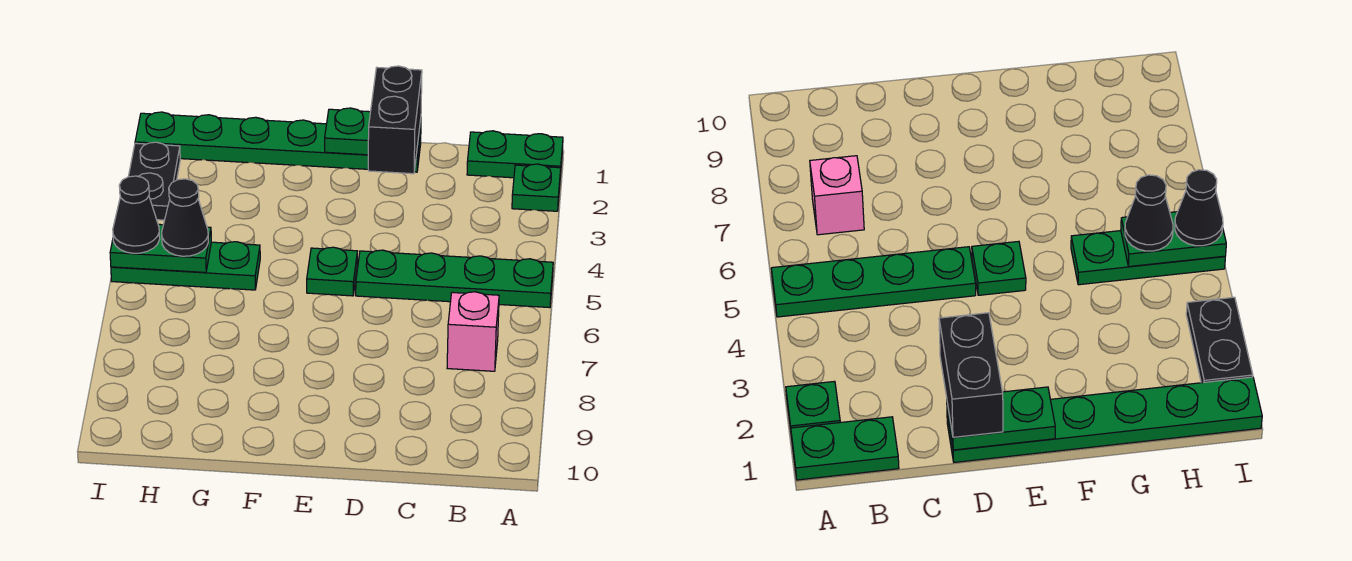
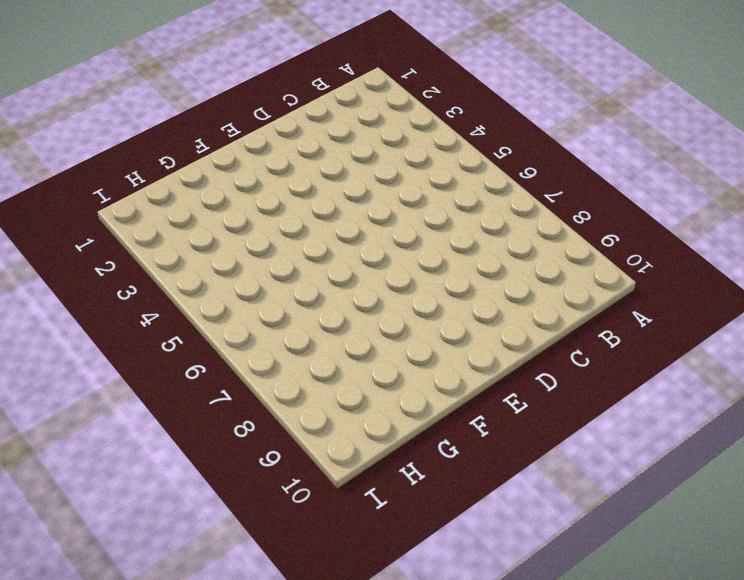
none -> green 1x2 plate [467,131,563,178]
none -> green 1x1 plate [512,164,561,211]
none -> green 1x4 plate [356,250,553,308]

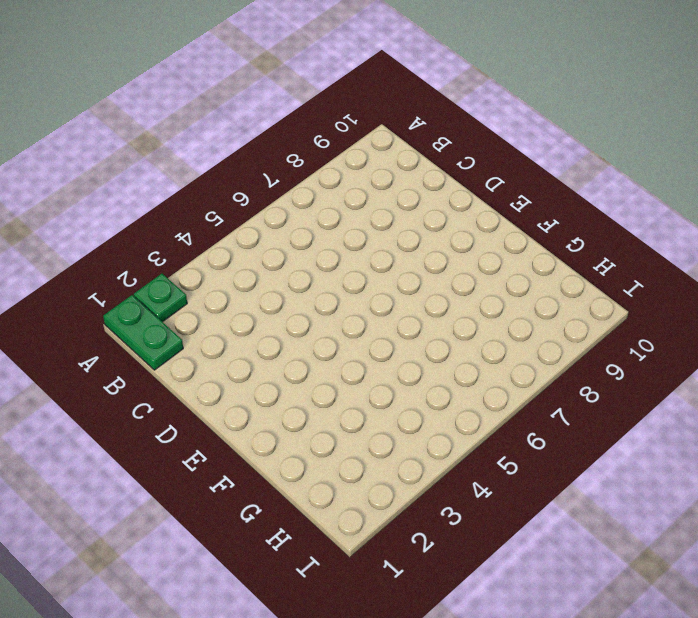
none -> green 1x4 plate [356,250,553,308]
none -> pink 1x1 brick [447,292,499,371]
none -> green 1x6 plate [135,112,421,172]

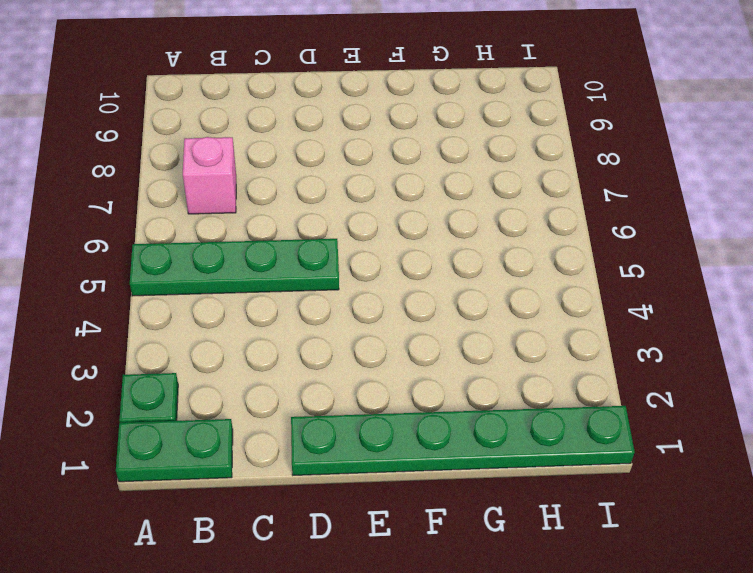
none -> green 1x1 plate [307,247,357,296]
none -> green 1x3 plate [111,242,260,290]
none -> black 1x2 plate [128,142,180,220]

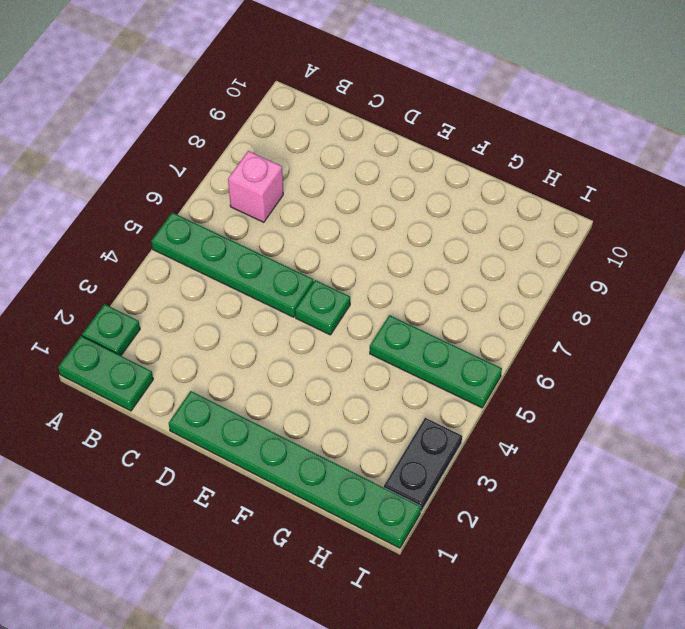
none -> green 1x2 plate [325,108,421,158]
none -> green 1x2 plate [110,224,211,272]
none -> black 1x2 brick [368,66,422,174]

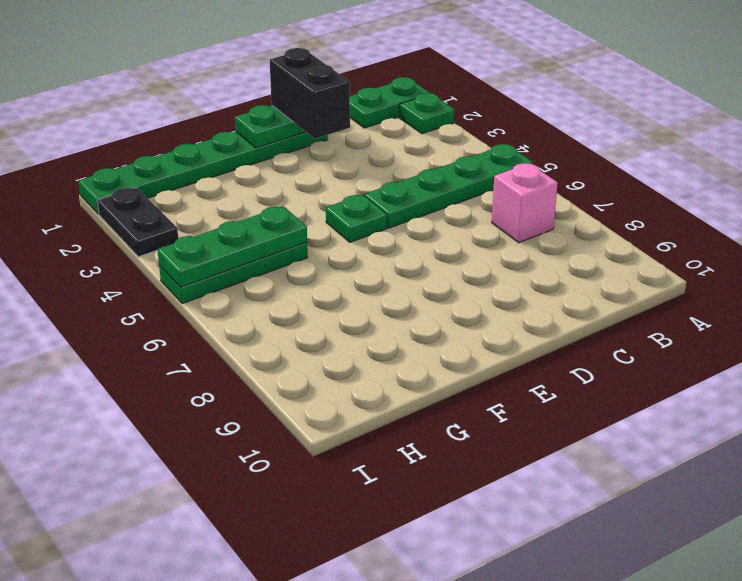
green 1x3 plate [157,206,307,287] -> green 1x2 plate [110,224,211,272]
none -> black 1x1 cone [162,179,208,256]
none -> black 1x1 cone [113,176,160,253]

